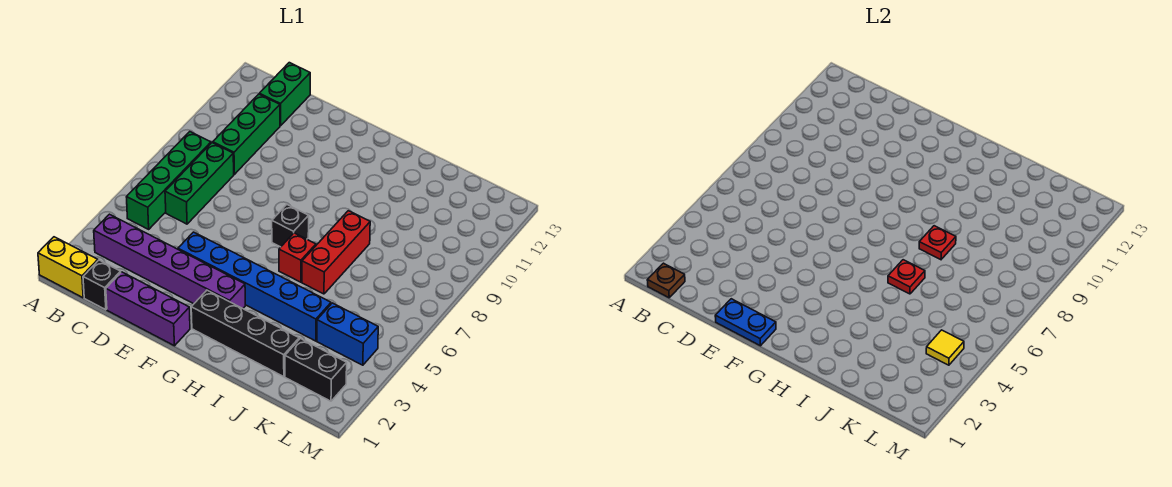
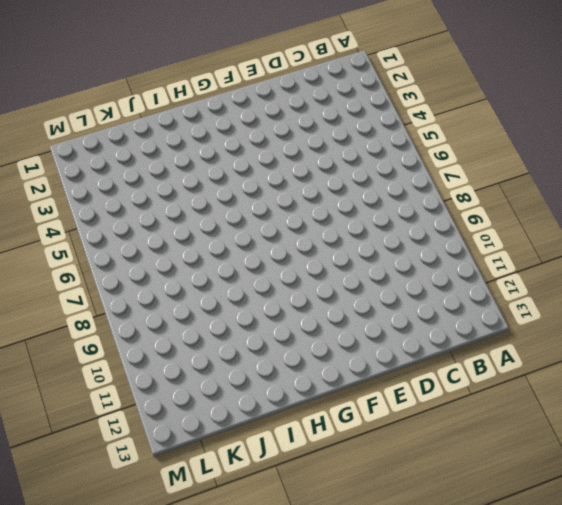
none -> yellow 1x2 brick [38,237,98,298]
none -> purple 1x6 brick [94,214,245,308]
none -> green 1x4 brick [127,132,211,229]

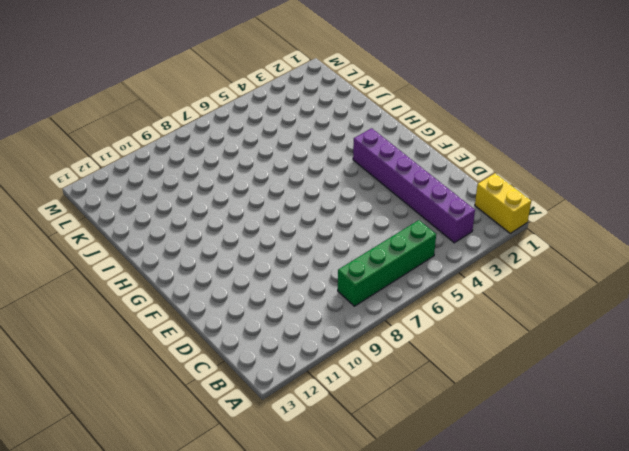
none -> black 1x1 brick [83,260,121,310]
none -> green 1x3 brick [165,143,234,224]
none -> green 1x3 brick [213,94,280,174]

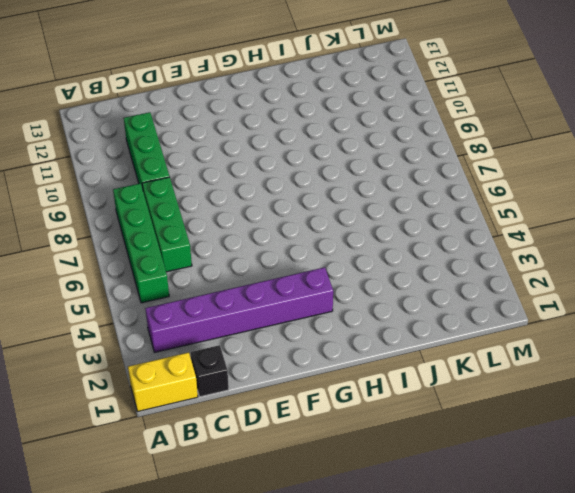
none -> green 1x2 brick [259,63,310,126]
none -> purple 1x3 brick [106,272,190,346]
none -> blue 1x6 brick [178,232,331,341]

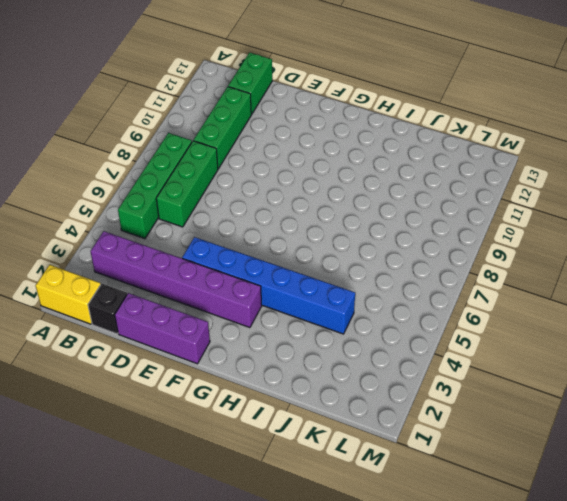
none -> black 1x4 brick [191,290,299,377]
none -> black 1x1 brick [272,205,309,247]
none -> red 1x1 brick [279,233,316,282]

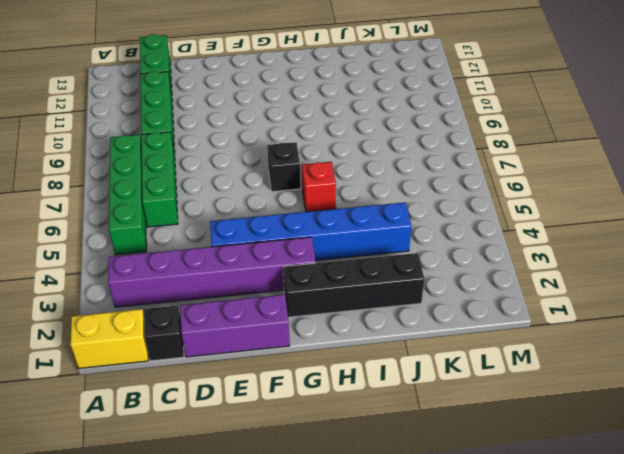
none -> red 1x3 brick [302,211,370,294]
none -> black 1x2 brick [285,339,347,401]
none -> blue 1x2 brick [317,303,378,365]

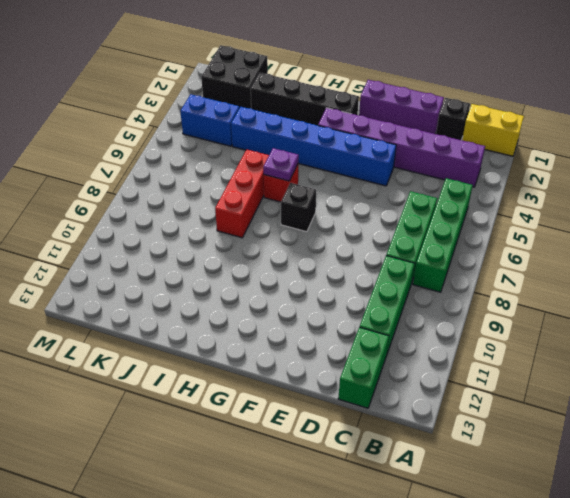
purple 1x1 plate [263,148,299,181] -> none
black 2x2 brick [201,45,268,108] -> black 1x2 brick [285,339,347,401]
none -> brown 1x1 plate [647,263,685,298]
none -> blue 1x2 plate [715,299,776,346]
none -> red 1x1 plate [888,260,925,294]

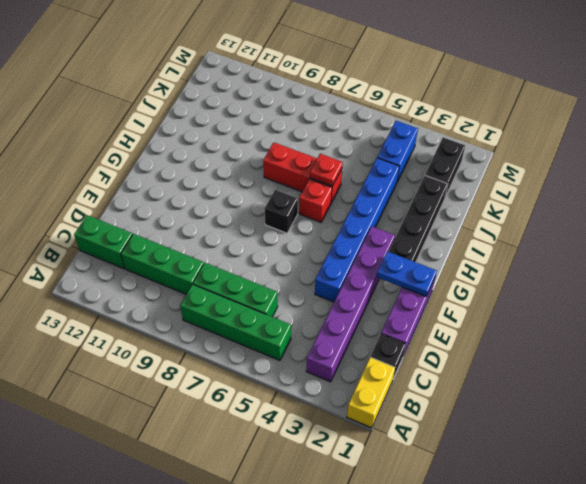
blue 1x2 plate [377,251,437,297] -> blue 1x2 plate turned to [715,299,776,346]
none -> brown 1x1 plate [647,263,685,298]
none -> red 1x1 plate [919,226,956,260]
none -> yellow 1x1 tile [926,330,964,365]

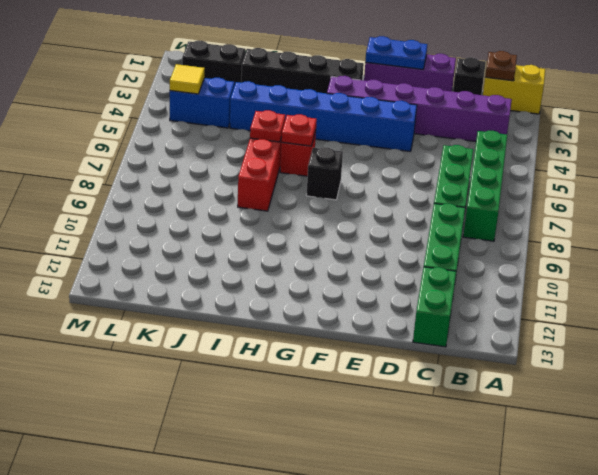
red 1x1 plate [282,114,317,146] -> red 1x1 plate moved to [919,226,956,260]

